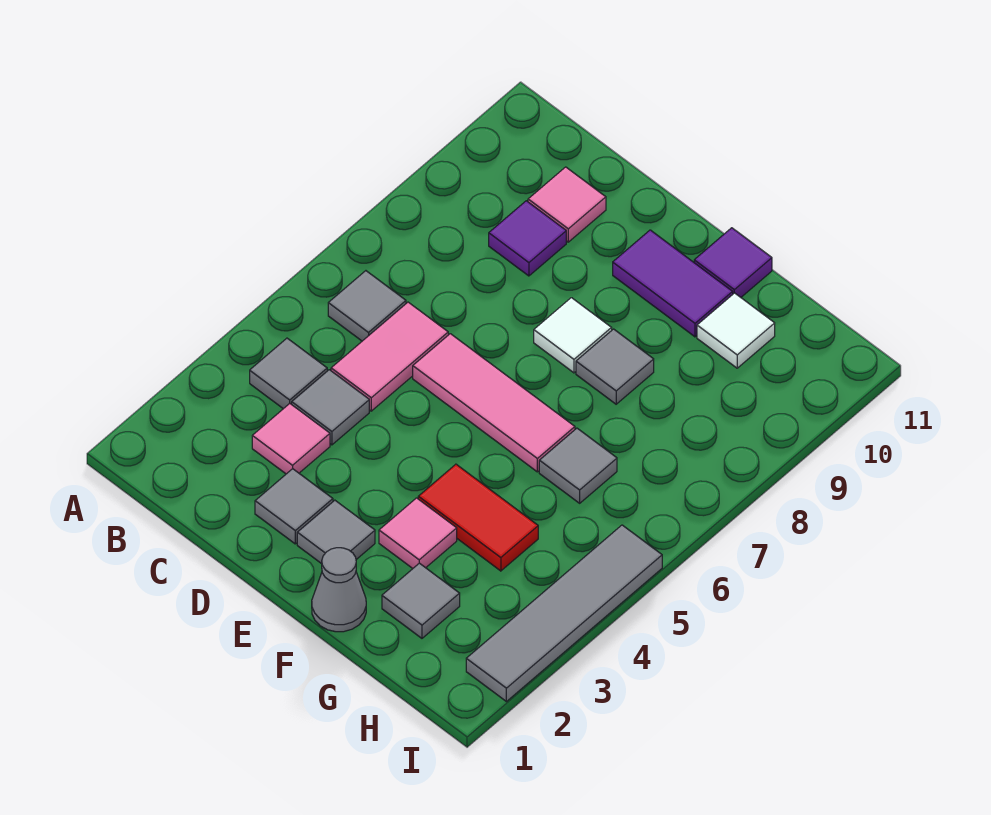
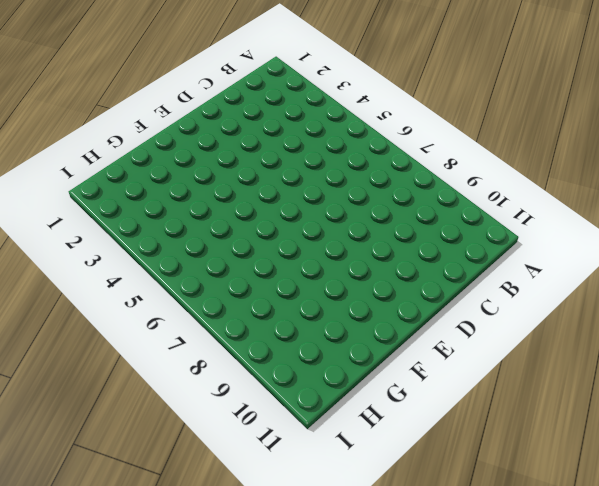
none -> grey 1x1 tile [250,338,327,409]
none -> grey 1x1 tile [328,271,406,341]
none -> pink 1x1 tile [252,404,330,474]

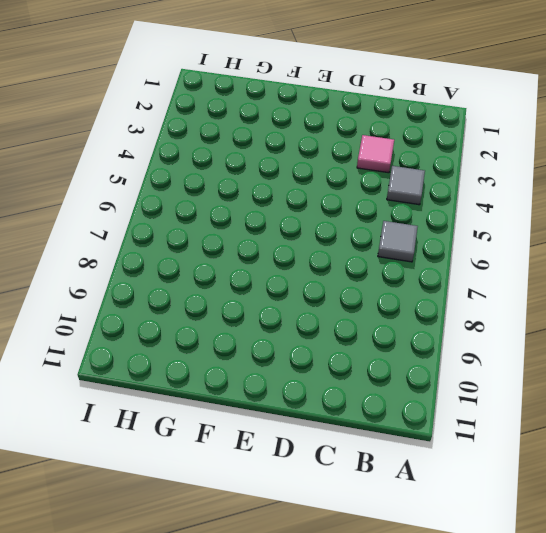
none -> grey 1x1 tile [292,370,369,445]
none -> pink 1x2 tile [331,302,448,411]
none -> purple 1x1 tile [489,201,566,276]

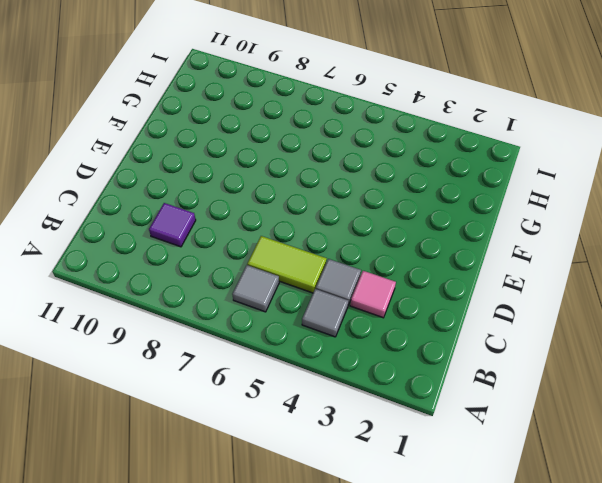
lime 1x2 tile [247,236,327,293] -> pink 1x2 tile [331,302,448,411]
none -> pink 1x1 tile [528,167,606,242]
none -> grey 1x1 tile [255,469,333,544]
none -> pink 1x3 tile [413,334,575,472]

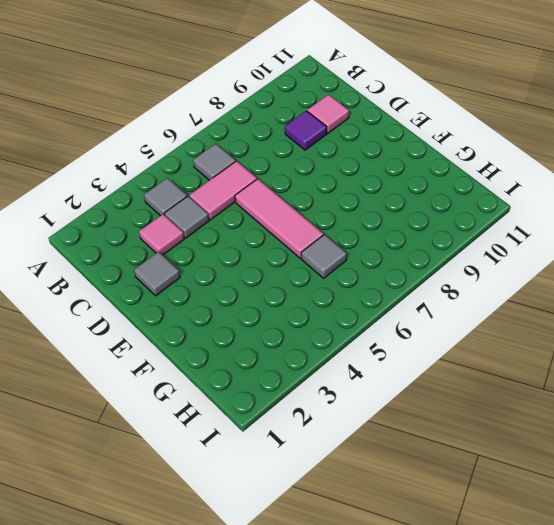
none -> grey 1x1 tile [297,500,375,564]
none -> white 1x1 tile [534,298,612,373]
none -> purple 1x2 tile [613,230,733,337]

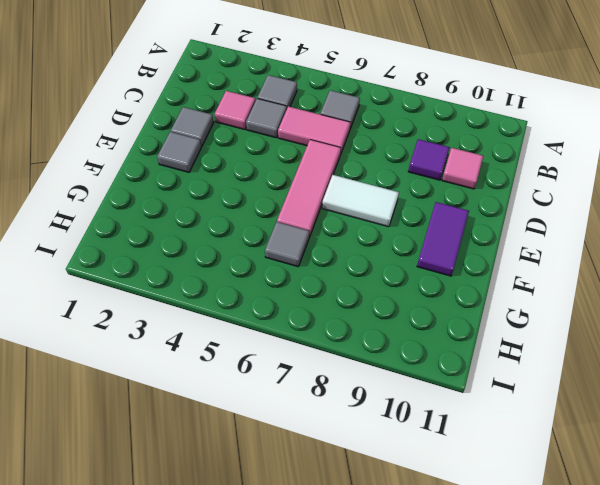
white 1x2 tile [322,175,399,227] -> white 1x1 tile [534,298,612,373]
none -> grey 1x1 cone [312,548,366,632]
none -> pink 1x1 tile [379,498,457,568]
none -> red 1x2 tile [418,464,538,571]

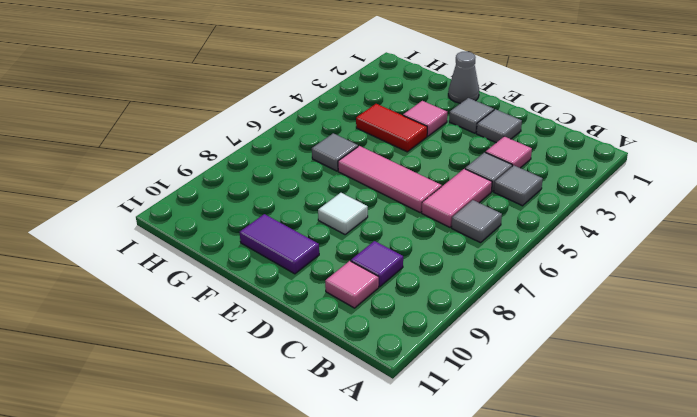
none -> grey 1x1 tile [576,329,654,404]
none -> purple 1x1 tile [694,228,772,297]
none -> grey 1x1 tile [382,563,460,638]

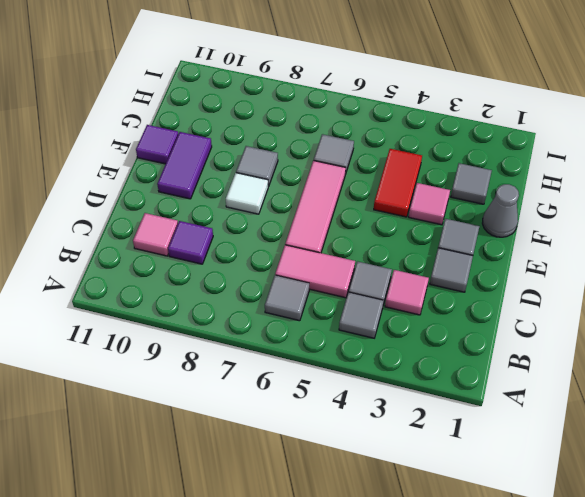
none -> white 1x1 tile [697,293,775,368]
none -> grey 1x4 tile [466,525,662,701]

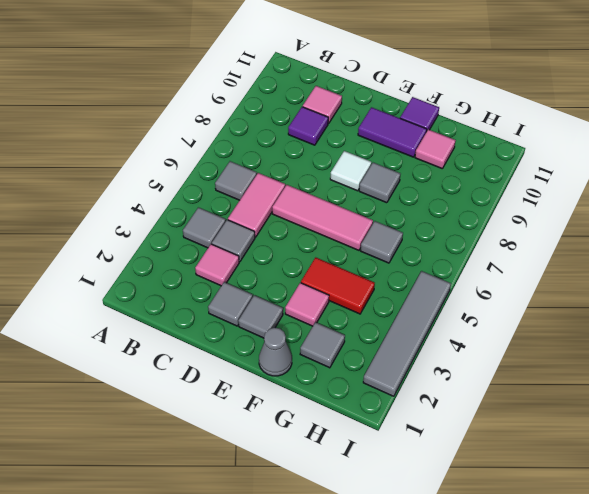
pink 1x1 tile [415,129,456,169] -> white 1x1 tile [697,293,775,368]

